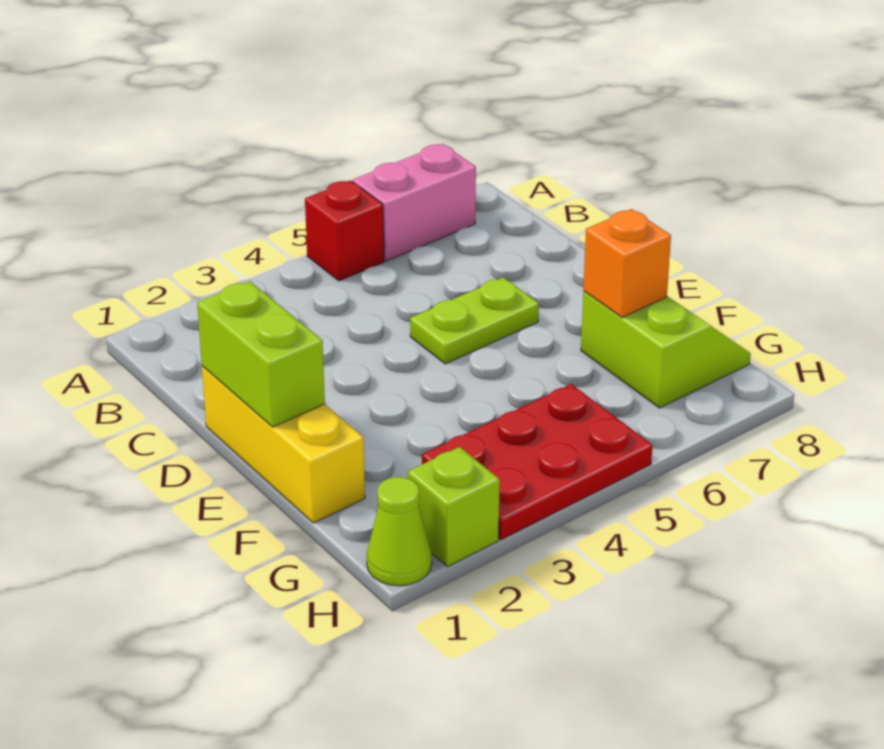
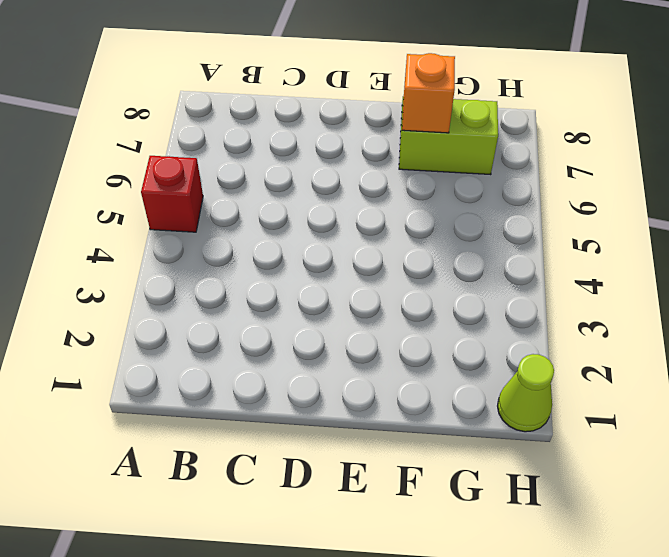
none -> pink 1x2 brick [353,144,476,261]
none -> yellow 1x3 brick [202,366,365,523]

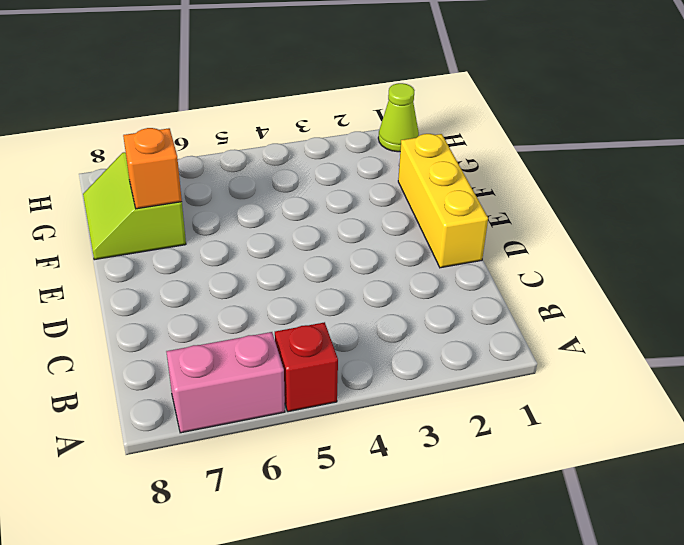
none -> lime 1x2 plate [410,277,539,364]
none -> red 2x3 plate [422,384,652,540]

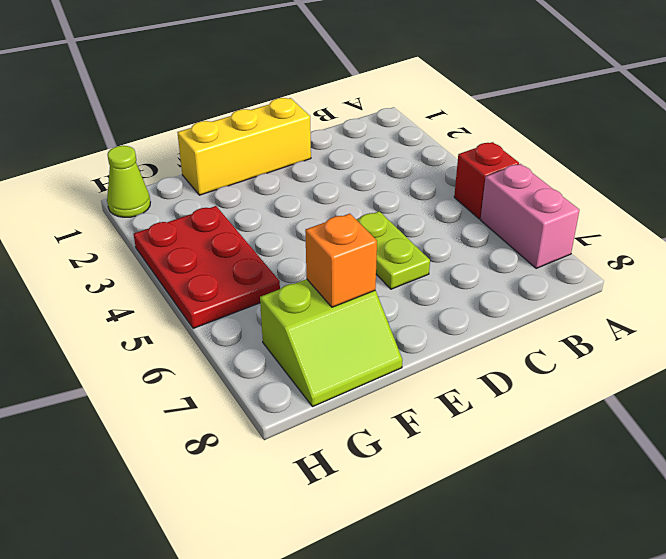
none -> lime 1x1 brick [408,447,500,567]
none -> lime 1x2 brick [197,281,325,427]

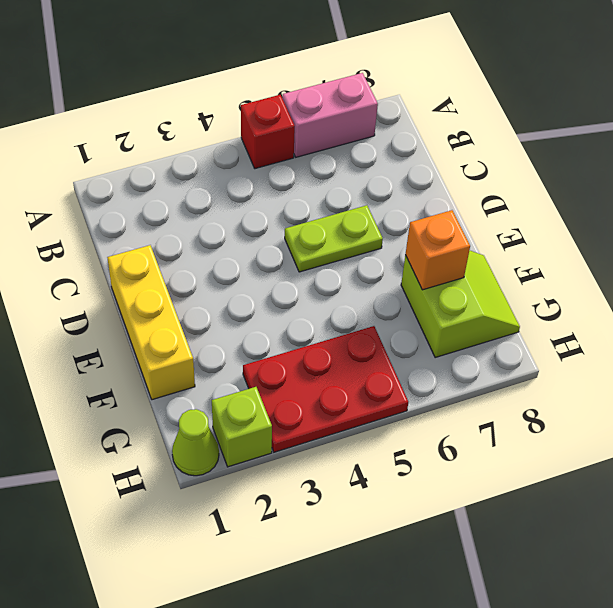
none -> lime 1x2 brick [197,281,325,427]

